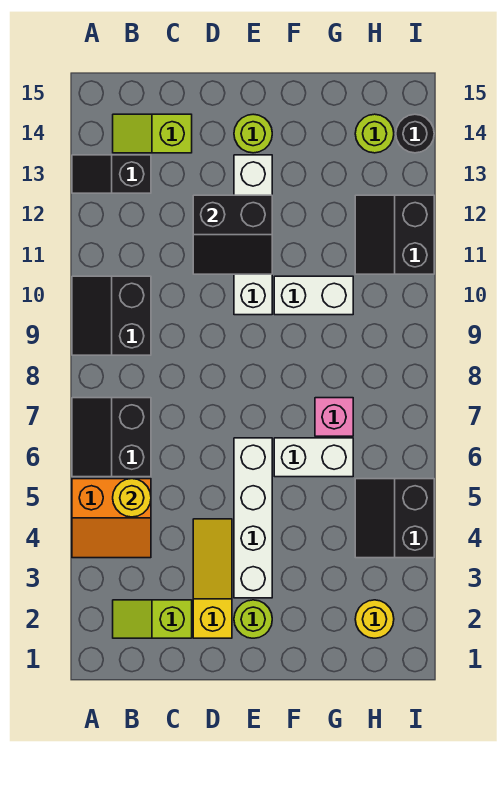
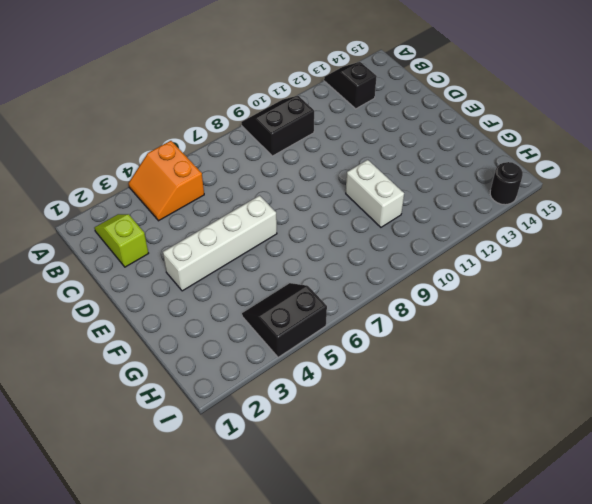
none -> black 2x2 slope [72,398,151,477]
none -> lime 1x2 slope [113,114,192,153]
none -> yellow 1x3 slope [193,519,232,638]

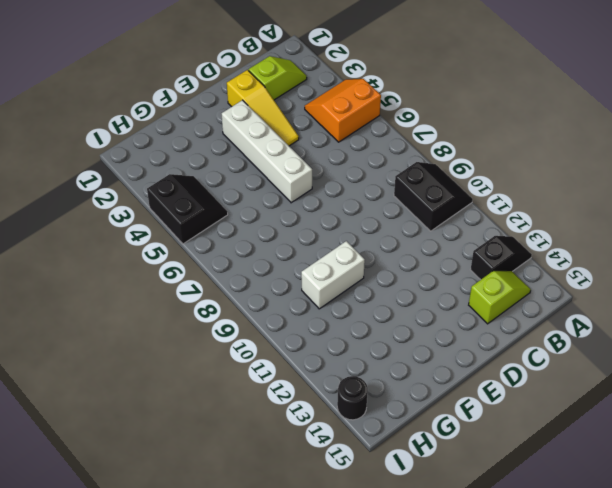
none -> black 2x2 slope [72,398,151,477]
none -> lime 1x1 round brick [234,600,272,638]
none -> white 1x4 brick [234,155,272,315]

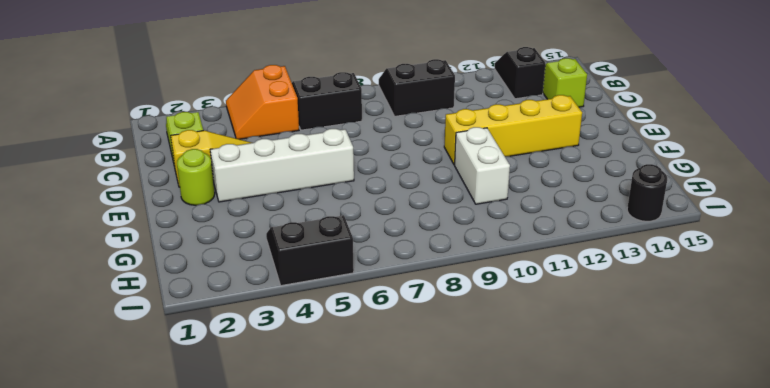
yellow 1x4 brick [444,95,582,165] -> white 1x4 brick [234,155,272,315]
none -> lime 1x1 round brick [234,114,272,153]
none -> white 1x2 brick [274,438,353,477]
none -> pink 1x1 brick [315,398,353,436]

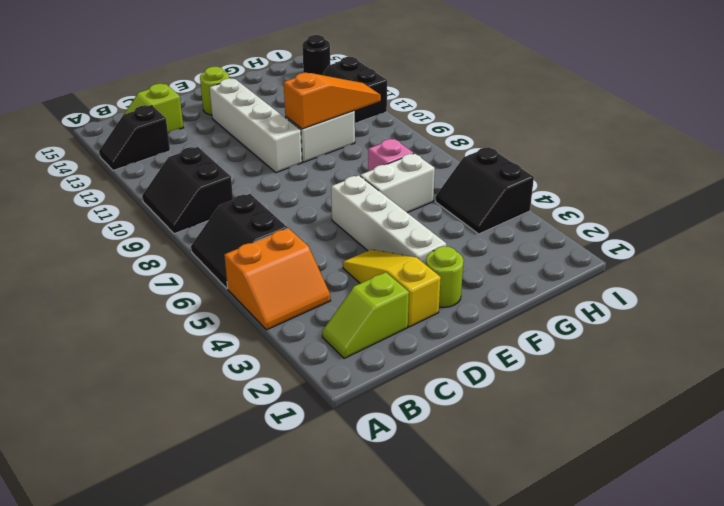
orange 1x3 slope [284,73,381,129] -> none
none -> yellow 1x1 round brick [355,600,394,638]
none -> lime 1x1 round brick [355,114,394,153]
none -> yellow 1x1 round brick [113,479,151,517]

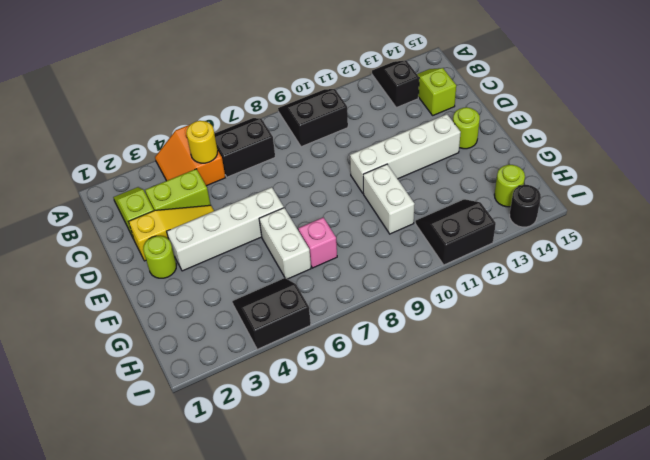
lime 1x2 brick [145,169,211,211] -> none
none -> yellow 1x1 round brick [355,600,394,638]
none -> black 2x2 slope [193,195,272,274]

